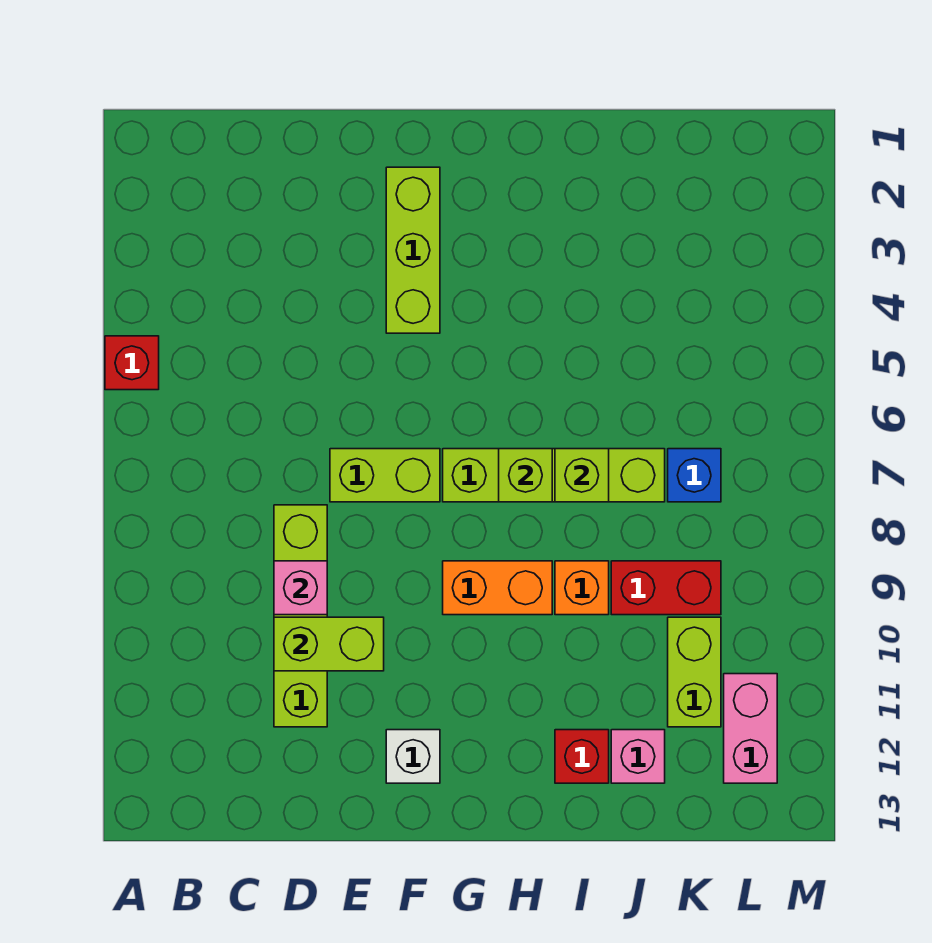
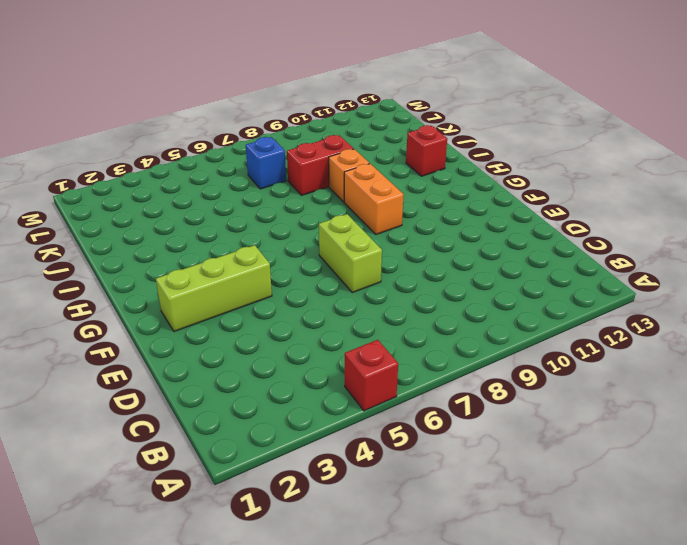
red 1x2 brick [287,135,354,195] -> red 1x2 brick turned to [611,561,721,615]
none -> lime 1x4 brick [274,505,327,727]
none -> white 1x1 brick [386,730,440,783]
none -> lime 1x4 brick [443,449,665,502]

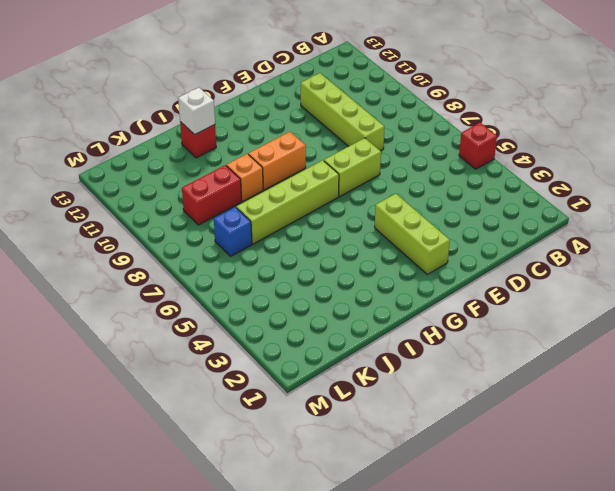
white 1x1 brick [178,88,215,135] -> white 1x1 brick moved to [386,730,440,783]
none -> pink 1x1 brick [611,730,665,783]
none -> lime 1x2 brick [668,617,721,727]
none -> pink 1x2 brick [724,674,777,783]

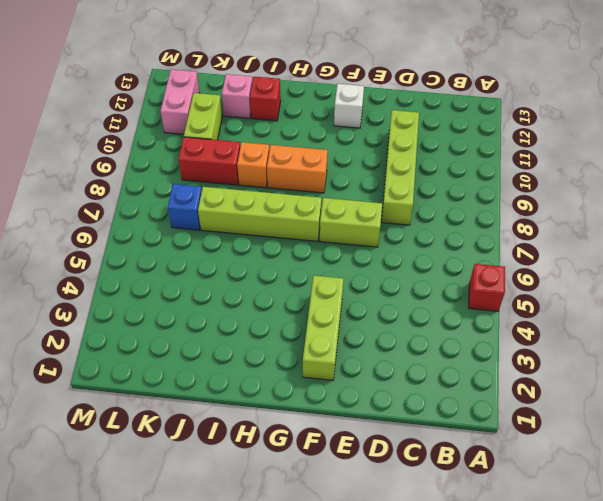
none -> pink 1x1 brick [274,561,327,615]
none -> lime 1x2 brick [274,617,384,671]
none -> lime 1x1 brick [499,449,552,502]

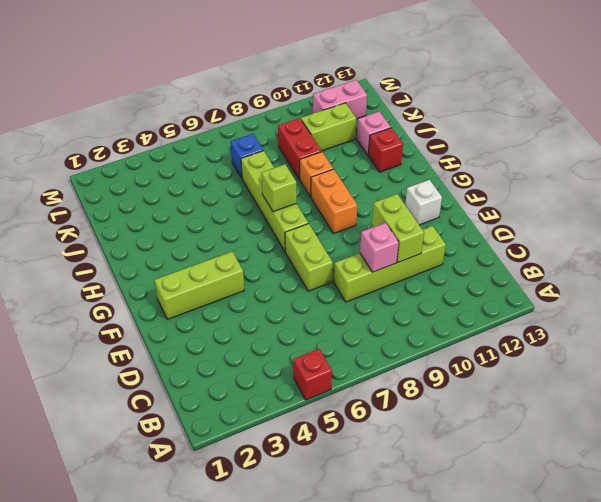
none -> lime 1x1 brick [555,449,609,502]

